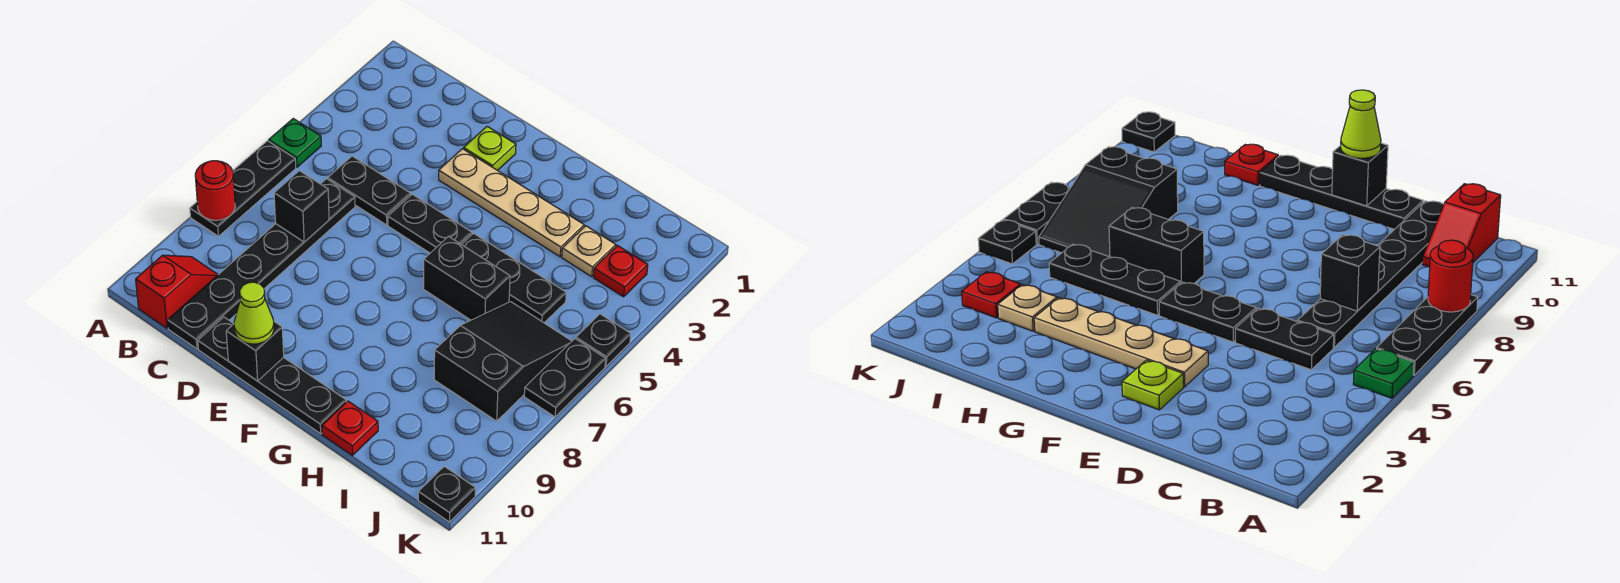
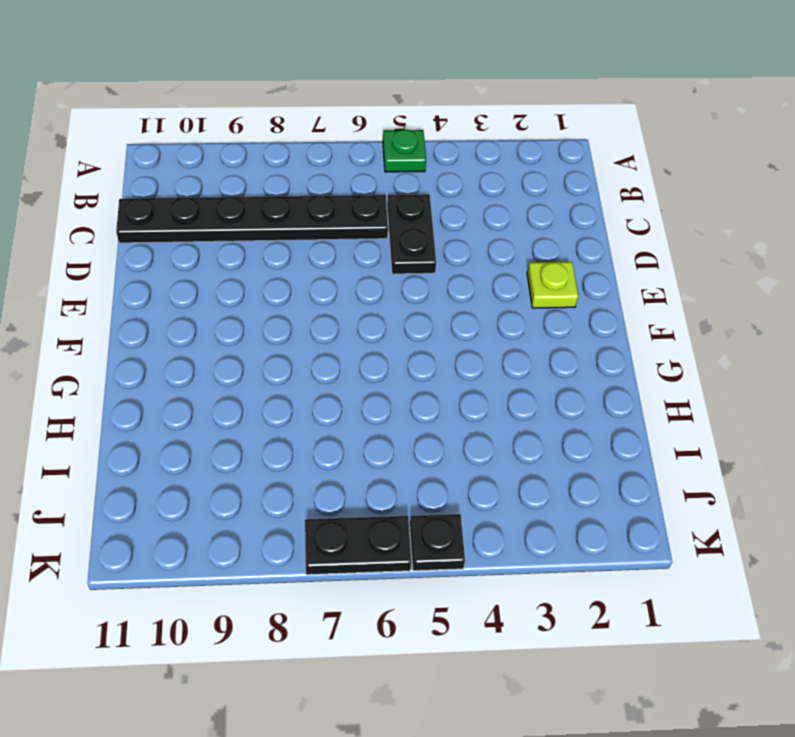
none -> black 1x3 plate [190,141,296,236]
none -> red 1x2 slope [136,255,218,328]
none -> black 1x4 plate [198,317,346,434]

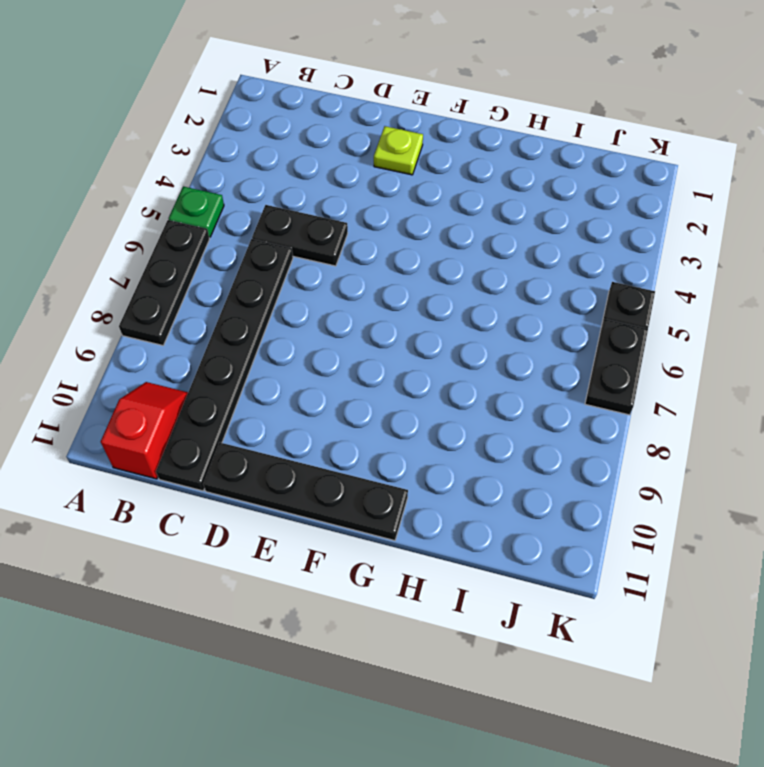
none -> tan 1x4 plate [439,149,584,257]
none -> black 1x2 plate [388,194,472,253]
none -> black 1x3 plate [461,233,566,323]

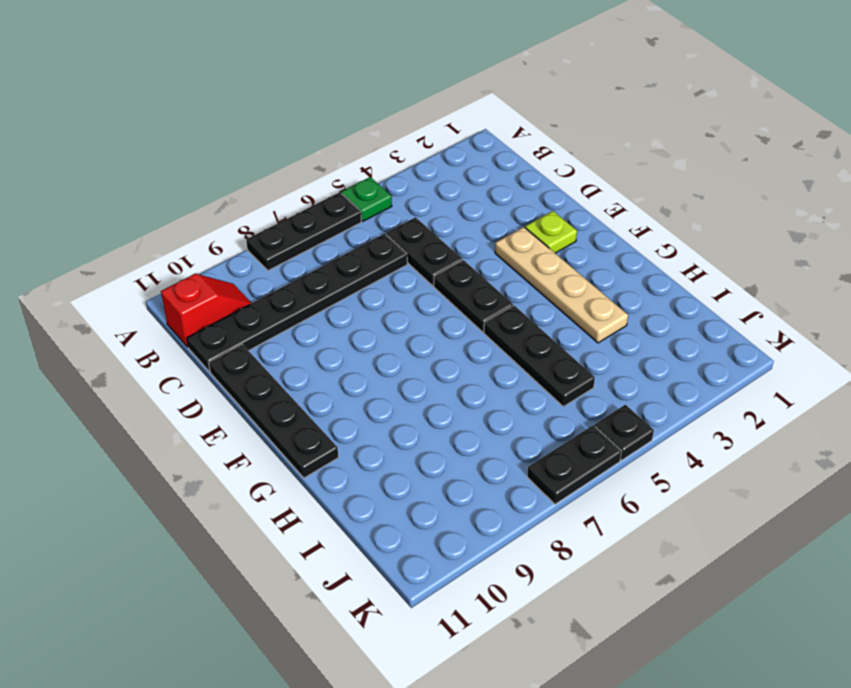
none -> black 1x2 brick [424,237,510,320]
none -> red 1x1 plate [322,401,378,455]
none -> tan 1x1 plate [562,226,616,277]

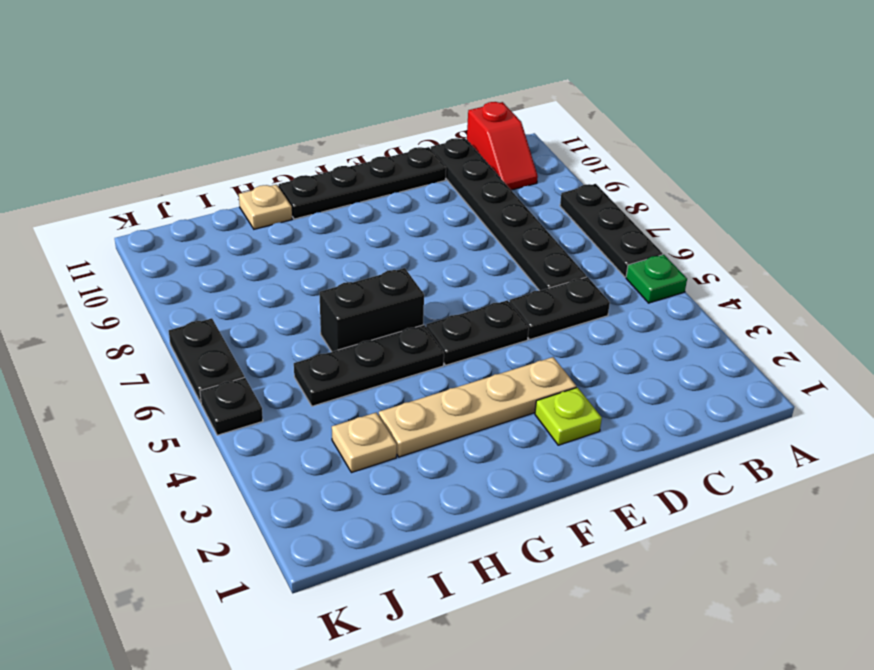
tan 1x1 plate [239,185,292,229] -> red 1x1 plate [322,401,378,455]
none -> black 2x3 slope [434,302,572,421]
none -> red 1x1 plate [593,246,648,297]
none -> black 1x1 plate [418,466,475,522]

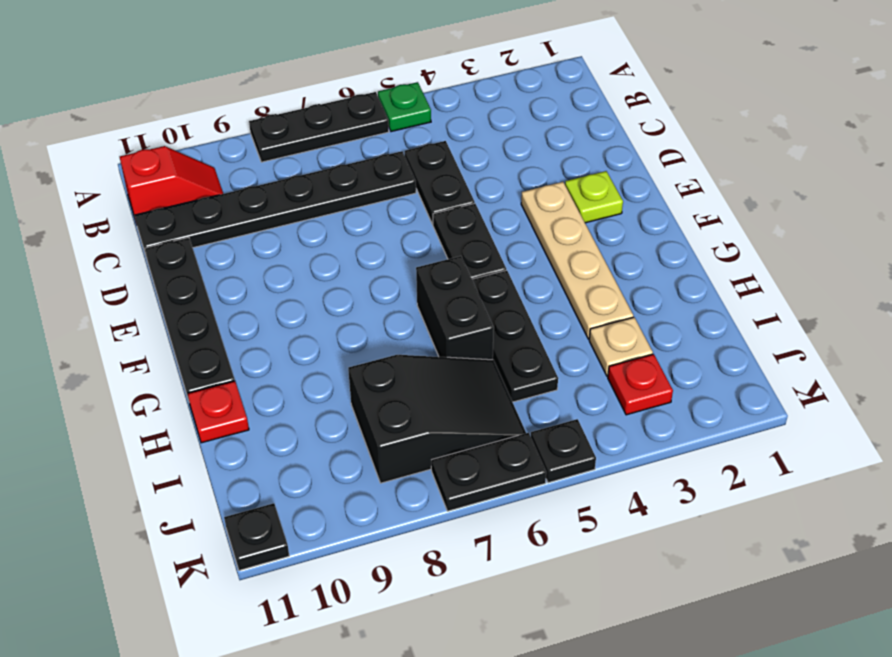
none -> red 1x1 round brick [195,161,235,220]
none -> black 1x1 brick [274,171,329,242]
none -> black 1x1 brick [226,322,284,381]

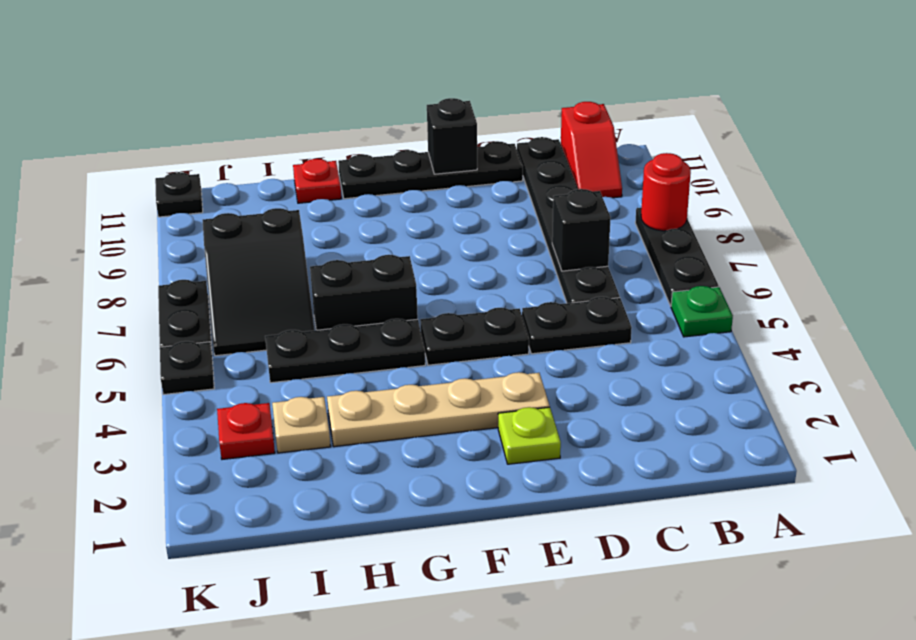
none -> lime 1x1 cone [234,282,274,344]

